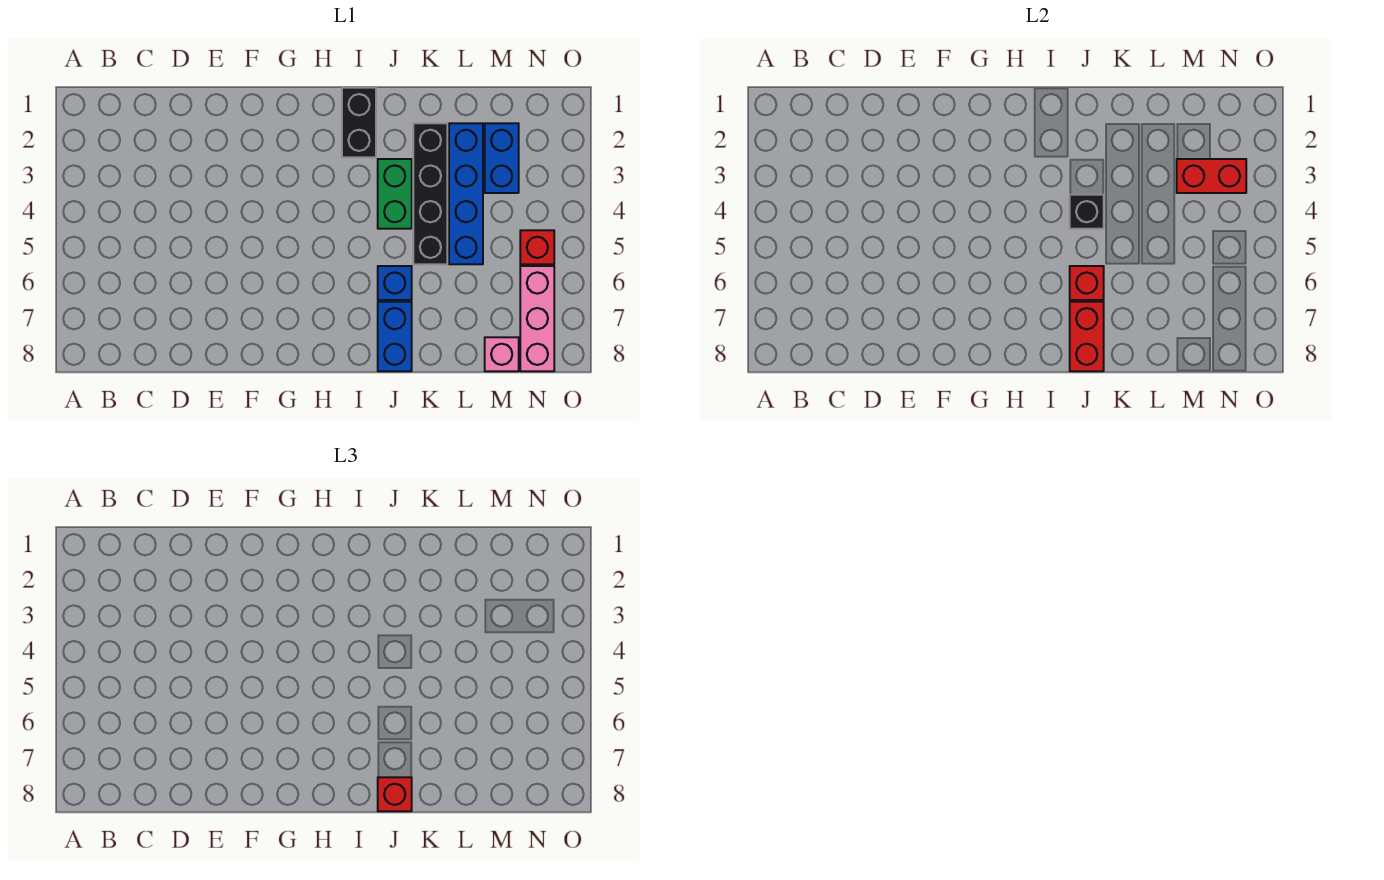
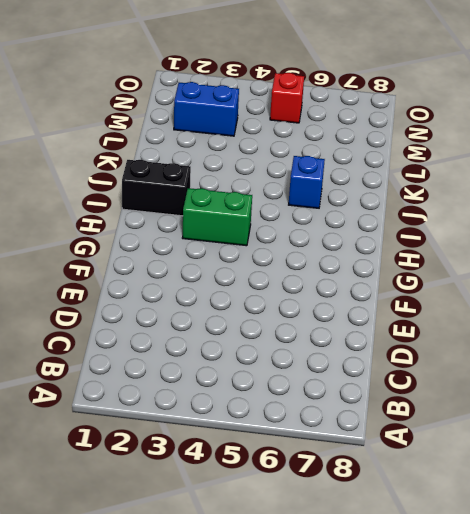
green 1x2 brick [182,188,252,246] -> green 1x2 brick moved to [378,159,412,229]
none -> blue 1x2 brick [378,302,412,371]
none -> black 1x4 brick [413,123,447,264]
none -> blue 1x4 brick [449,123,483,264]

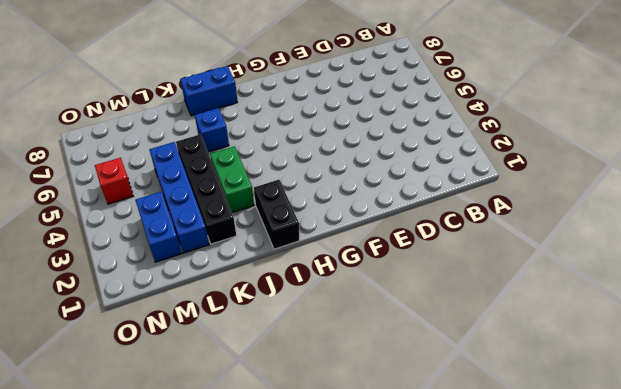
blue 1x2 brick [180,66,238,116] -> blue 1x2 brick turned to [378,302,412,371]
none -> pink 1x1 brick [485,337,519,371]
none -> pink 1x3 brick [520,266,554,371]
none -> black 1x1 brick [1070,195,1104,229]

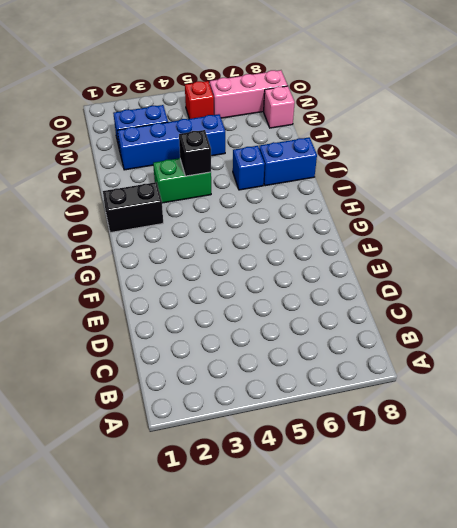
none -> black 1x4 brick [413,123,447,264]
none -> red 1x1 brick [1070,266,1104,300]
none -> red 1x2 brick [1070,302,1104,371]

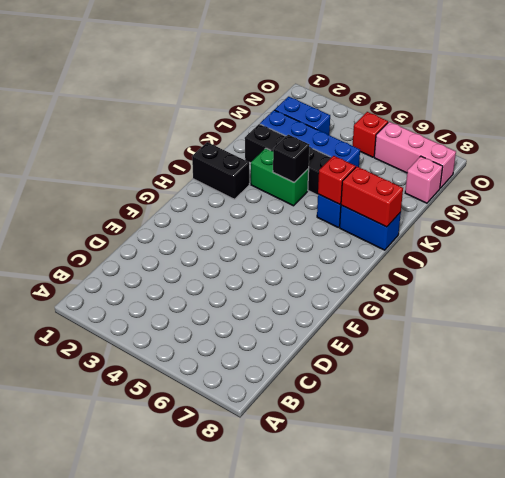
none -> red 1x2 brick [1177,159,1246,193]
none -> red 1x1 brick [378,777,412,811]

